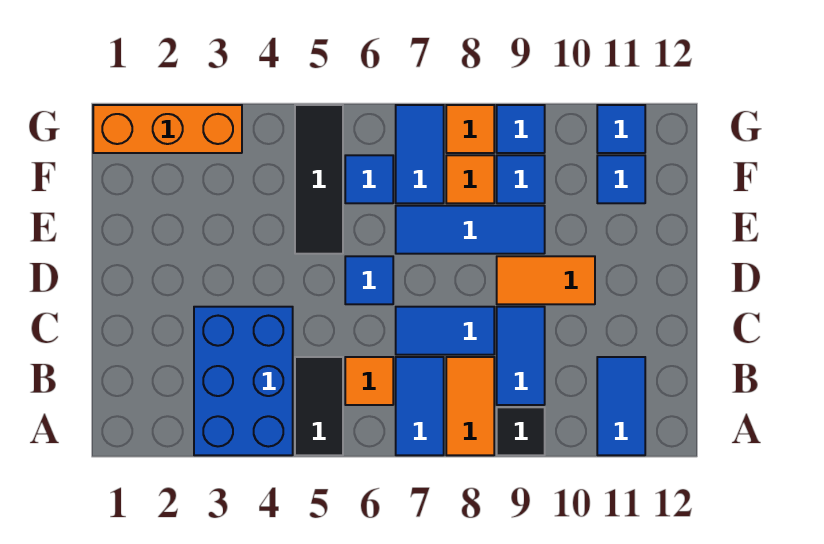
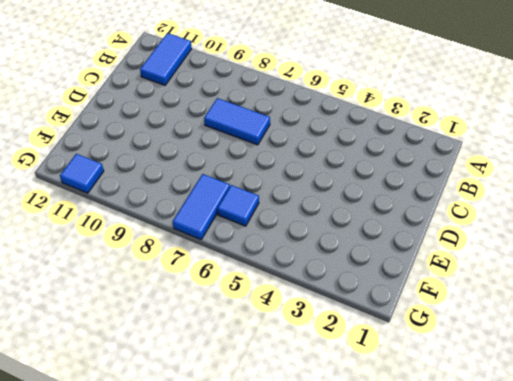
none -> blue 2x3 brick [194,307,293,455]
none -> black 1x2 tile [295,357,343,455]
none -> blue 1x2 tile [396,357,444,455]

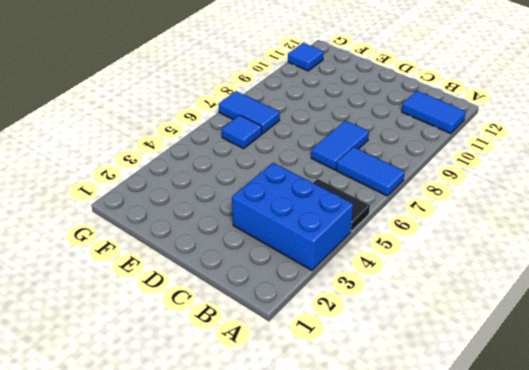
none -> orange 1x2 tile [446,357,494,455]
none -> black 1x1 tile [497,407,545,455]
none -> orange 1x1 tile [345,357,393,405]

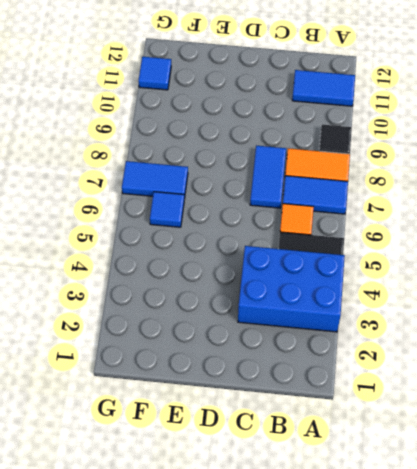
none -> blue 1x2 tile [497,307,545,405]
none -> blue 1x1 tile [345,256,393,304]
none -> orange 1x2 tile [497,256,595,304]

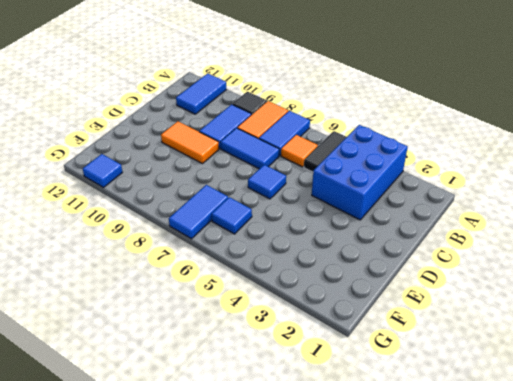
none -> black 1x3 tile [295,105,343,254]
none -> blue 1x3 tile [396,206,545,254]
none -> orange 1x1 tile [446,155,494,203]

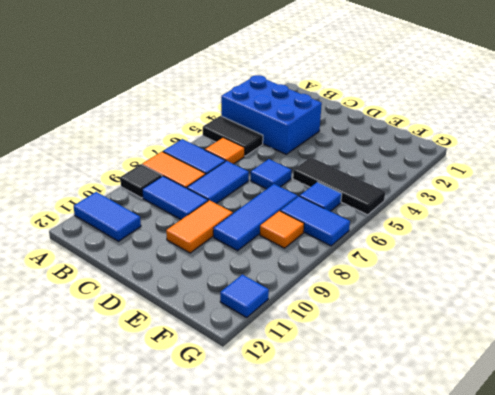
none -> blue 1x1 tile [497,155,545,203]
none -> blue 1x1 tile [597,155,645,203]
none -> orange 1x3 brick [93,105,242,153]

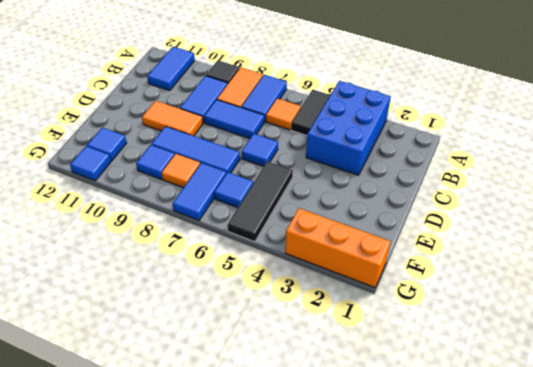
none -> orange 1x1 tile [446,105,494,153]
none -> blue 1x1 tile [497,105,545,153]

